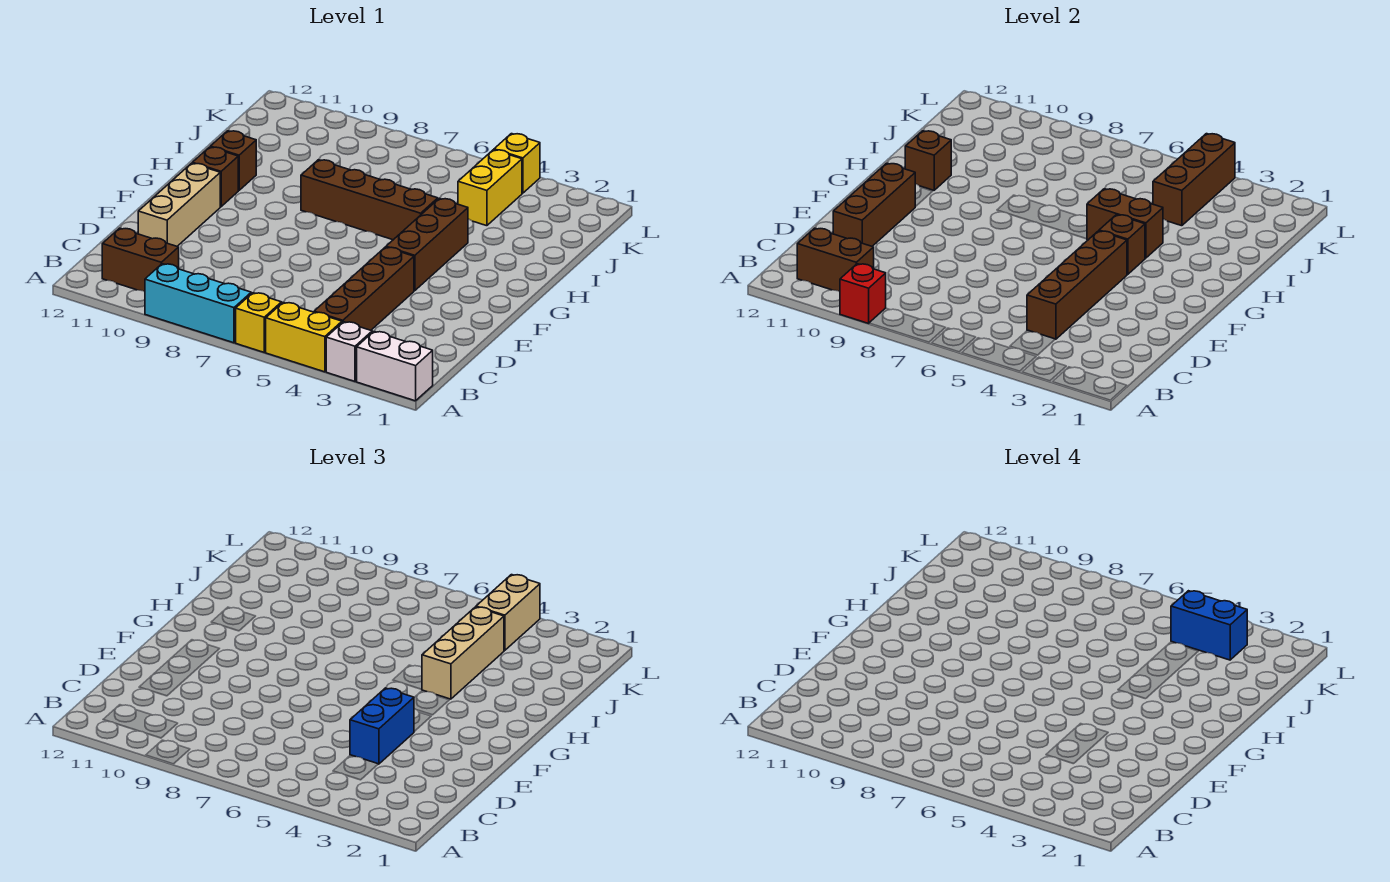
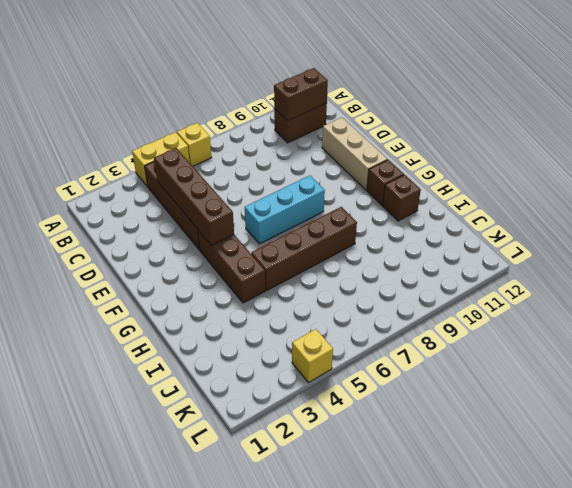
cyan 1x3 brick [245,175,325,244] -> cyan 1x3 brick moved to [145,264,251,343]
none -> white 1x2 brick [357,332,433,401]
none -> white 1x1 brick [326,322,372,381]
none -> yellow 1x2 brick [458,150,522,226]

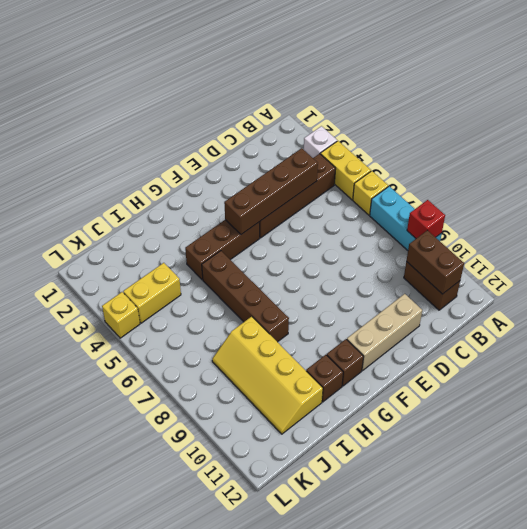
yellow 2x4 slope [212,316,323,434] -> none
none -> white 1x2 brick [357,332,433,401]
none -> brown 1x3 brick [833,163,915,246]
none -> brown 1x1 brick [1099,215,1145,274]

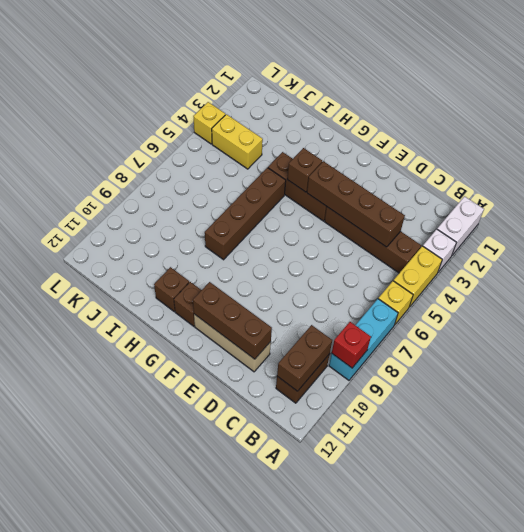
none -> brown 1x2 brick [1087,189,1163,258]
none -> brown 1x1 brick [905,131,951,190]
none -> brown 1x3 brick [1153,134,1235,226]

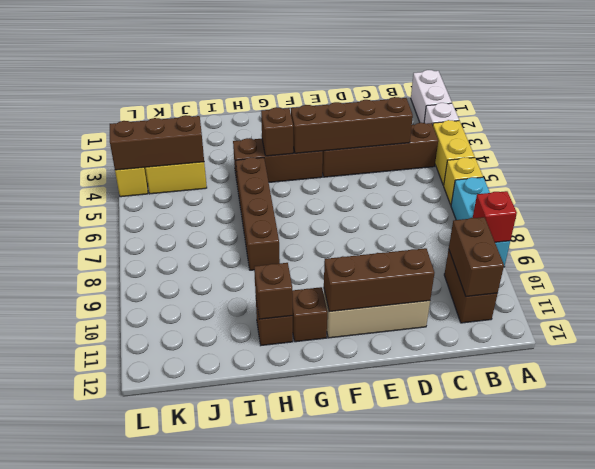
none -> brown 1x2 brick [1087,189,1163,258]
none -> blue 1x2 brick [350,688,414,764]
none -> tan 1x3 brick [422,607,504,699]

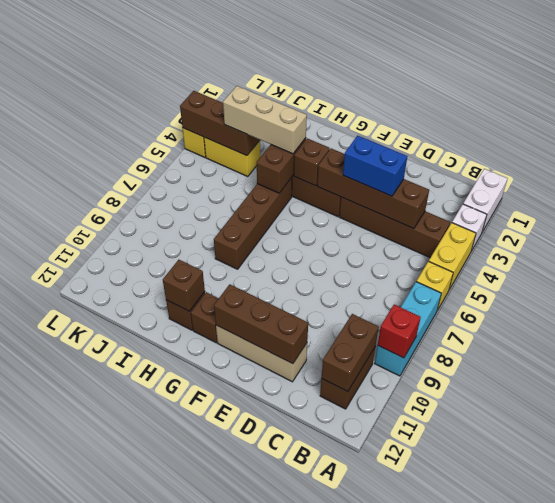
none -> tan 1x2 brick [476,575,540,650]
none -> blue 1x2 brick [1171,591,1247,660]

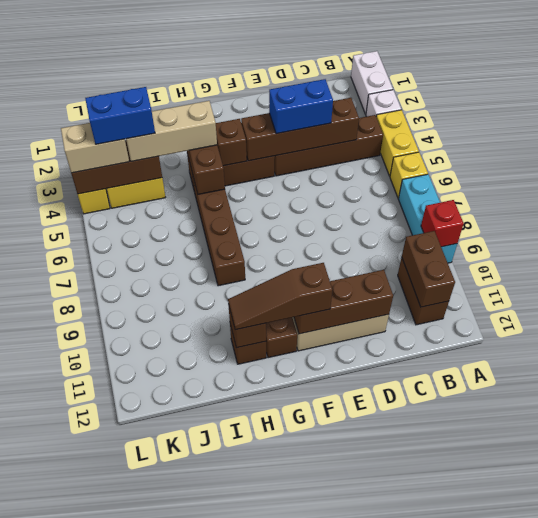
brown 1x3 slope [228,263,332,330] -> none
blue 1x2 brick [85,87,155,144] -> blue 1x2 brick turned to [1171,591,1247,660]

